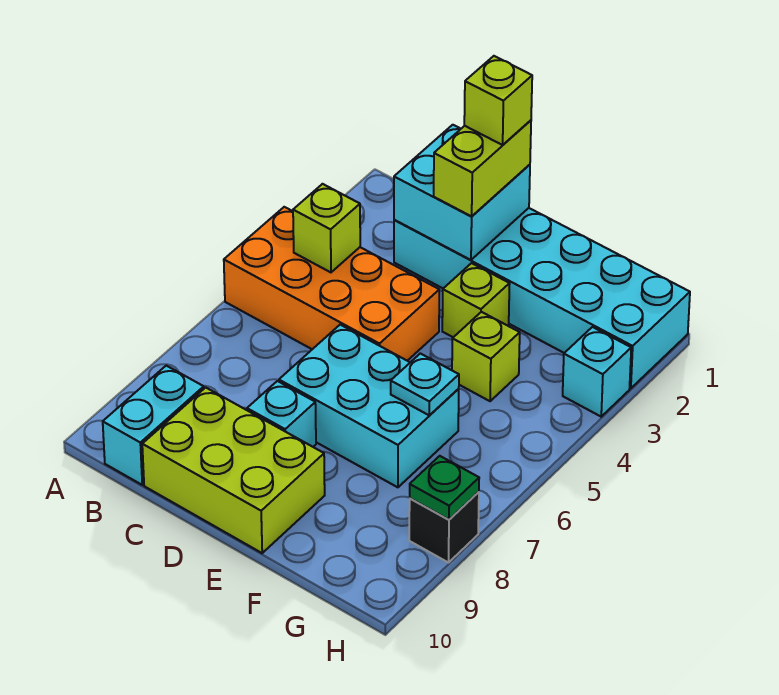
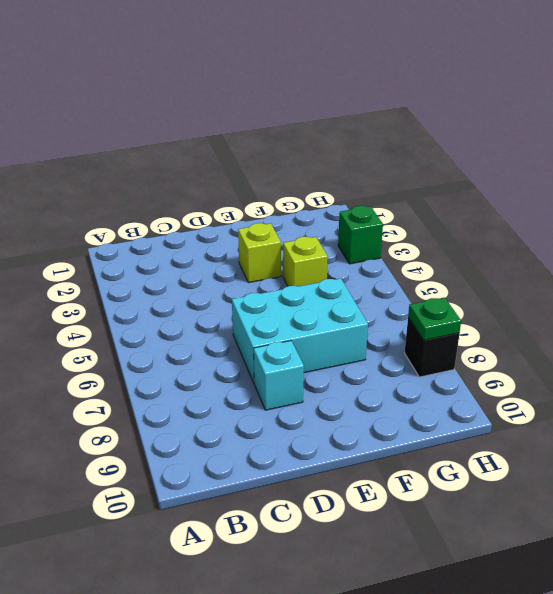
green 1x1 brick [338,206,383,264] -> cyan 1x1 brick [563,327,631,417]
none -> orange 2x4 brick [224,207,439,361]
none -> cyan 1x2 brick [103,366,204,485]
none -> cyan 2x6 brick [394,208,690,388]

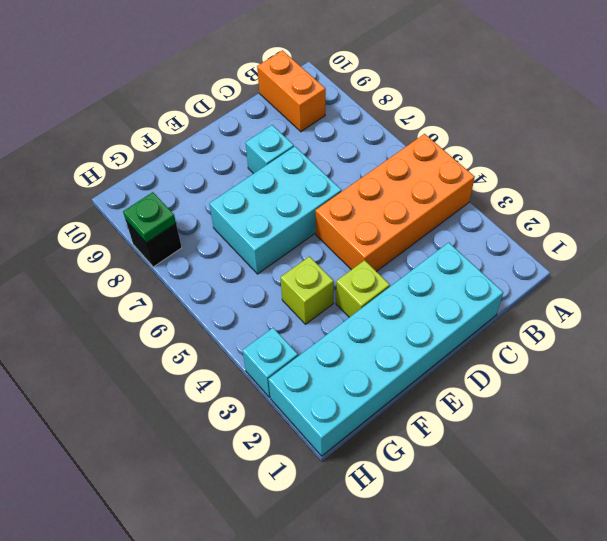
orange 1x2 brick [257,50,326,132] -> cyan 1x2 brick [103,366,204,485]
none -> lime 2x3 brick [142,388,325,553]
none -> lime 1x1 brick [293,184,360,272]
none -> cyan 2x2 brick [394,125,530,260]

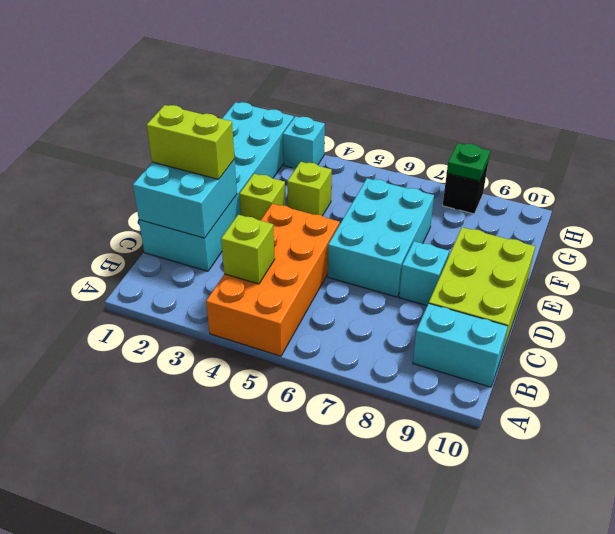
none -> cyan 1x1 plate [391,353,459,416]
none -> lime 1x1 brick [464,56,532,145]

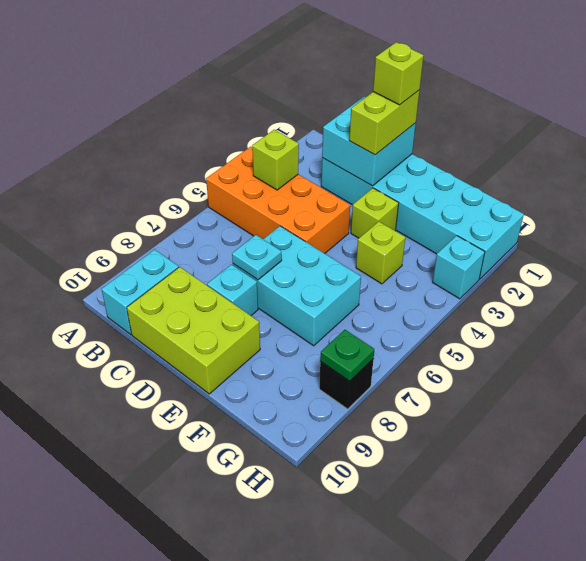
cyan 1x1 plate [232,235,282,280] -> cyan 1x1 plate moved to [391,353,459,416]

